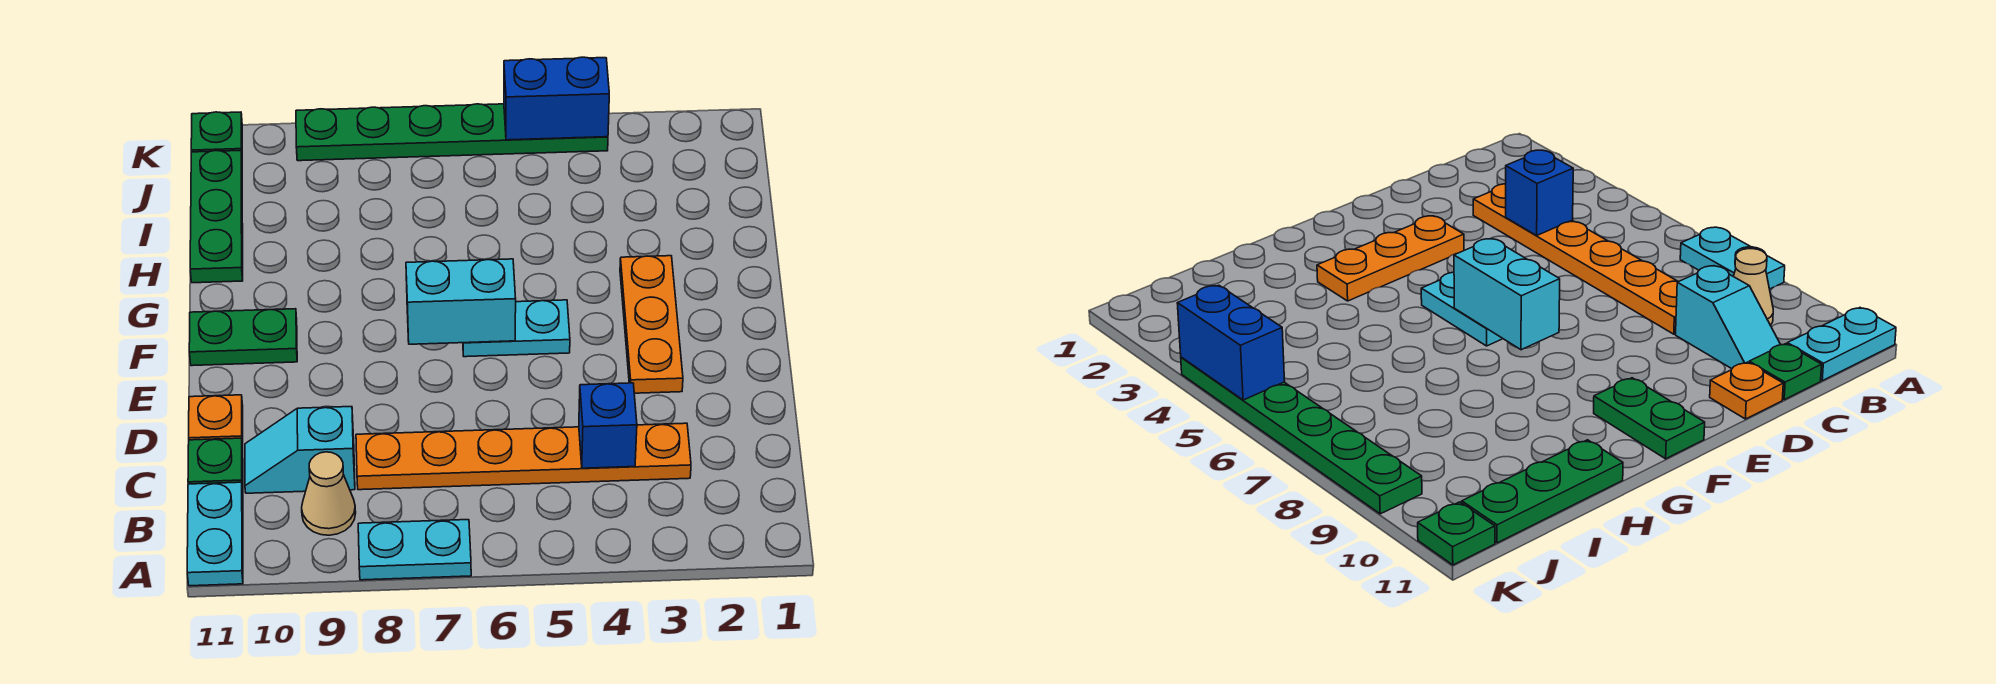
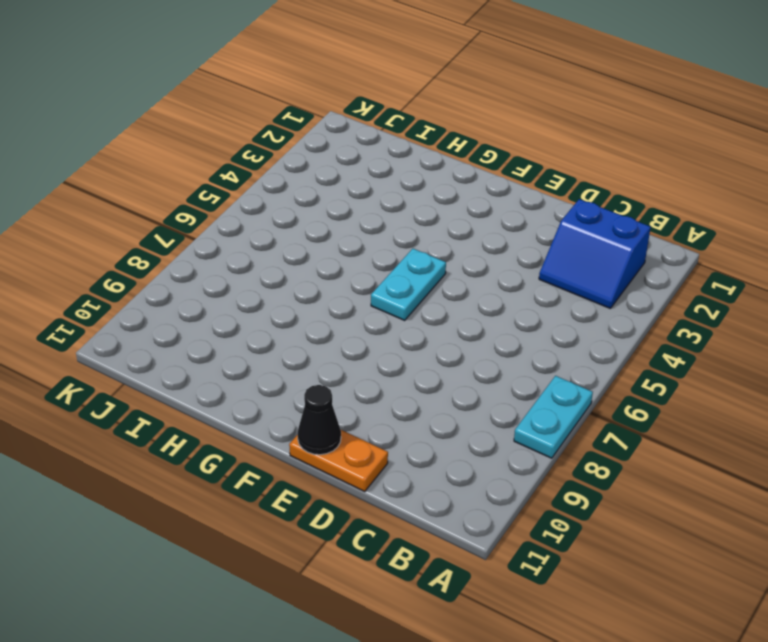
blue 2x2 slope [539,199,651,308] -> orange 1x6 plate [356,423,691,490]
orange 1x2 plate [289,430,388,491] -> orange 1x1 plate [189,395,243,447]
black 1x1 cone [298,385,341,455] -> none
none -> cyan 1x2 plate [187,482,243,586]
none -> tan 1x1 cone [302,452,356,535]
none -> cyan 1x2 slope [245,407,355,493]

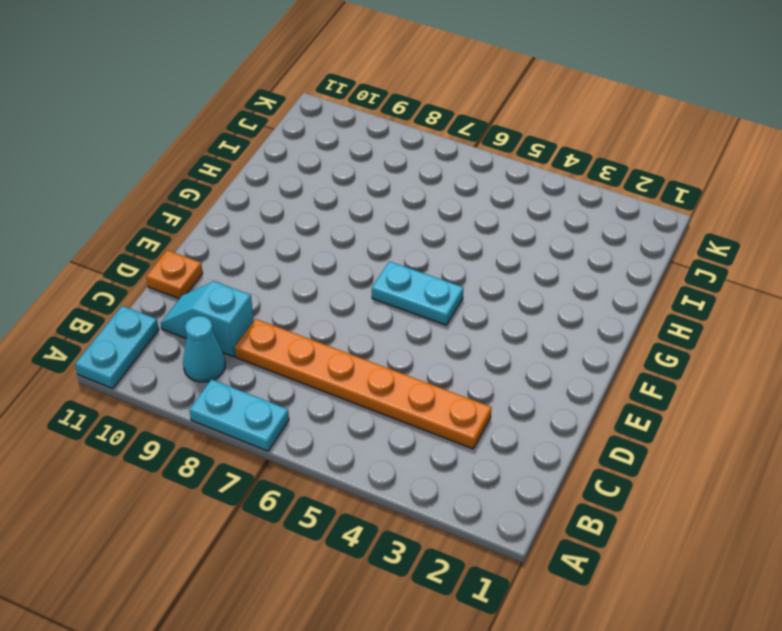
cyan 1x1 cone [183,316,225,382] -> tan 1x1 cone [302,452,356,535]
none -> green 1x1 plate [188,438,243,491]
none -> orange 1x3 plate [620,256,683,393]
none -> green 1x2 plate [189,309,297,366]

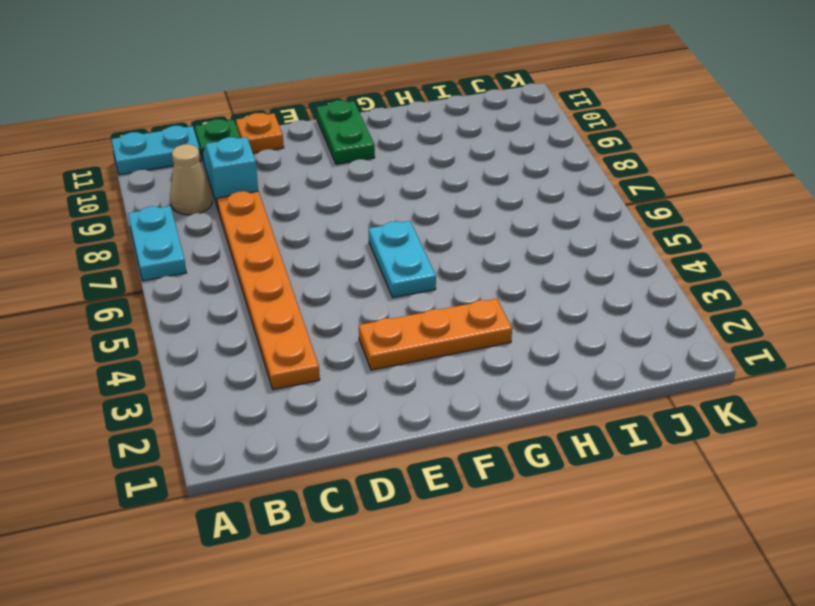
none -> green 1x3 plate [190,151,243,283]
none -> green 1x6 plate [296,104,608,161]
none -> green 1x1 plate [191,112,242,152]

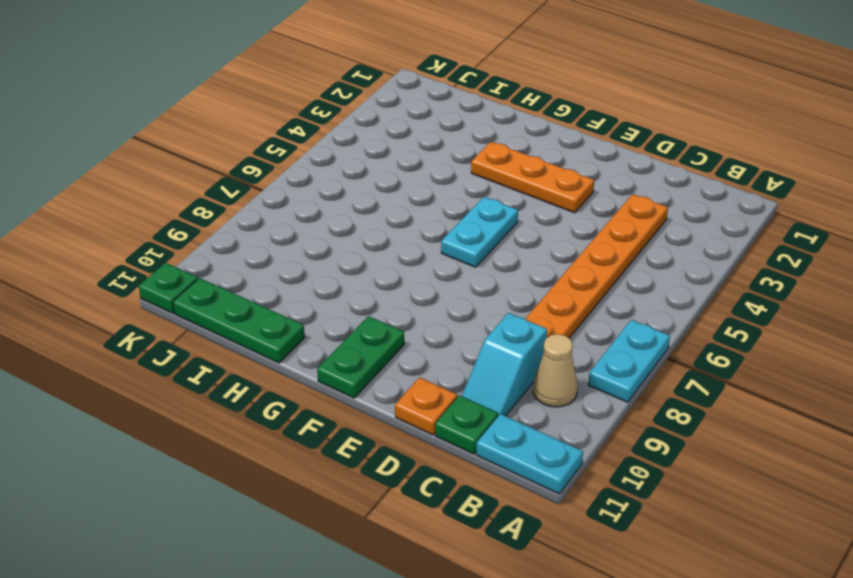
none -> green 1x6 plate [296,104,608,161]
none -> blue 1x1 brick [579,383,637,468]
none -> cyan 1x2 brick [406,259,516,344]

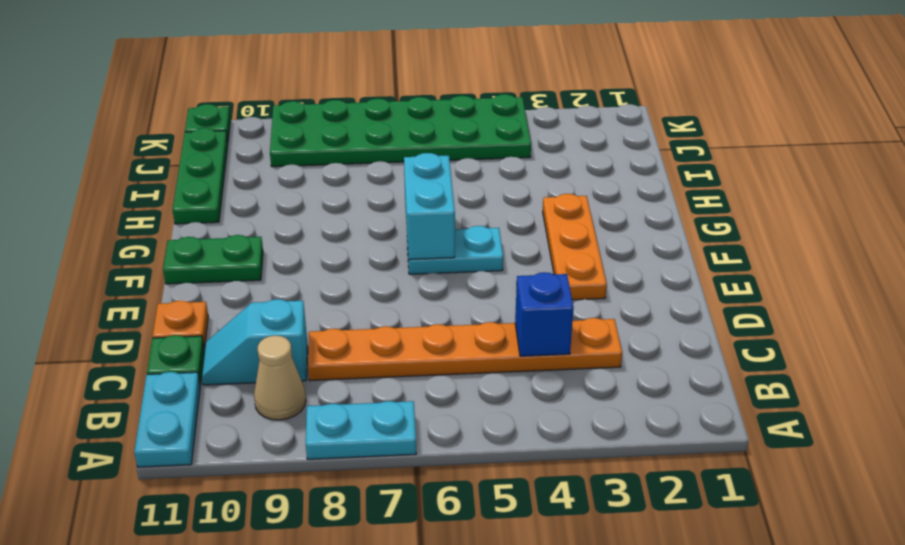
cyan 1x2 brick [404,153,455,260] -> cyan 1x2 brick turned to [406,259,516,344]
green 2x6 plate [270,94,531,167] -> green 1x6 plate [296,104,608,161]
none -> blue 1x2 brick [504,57,609,140]

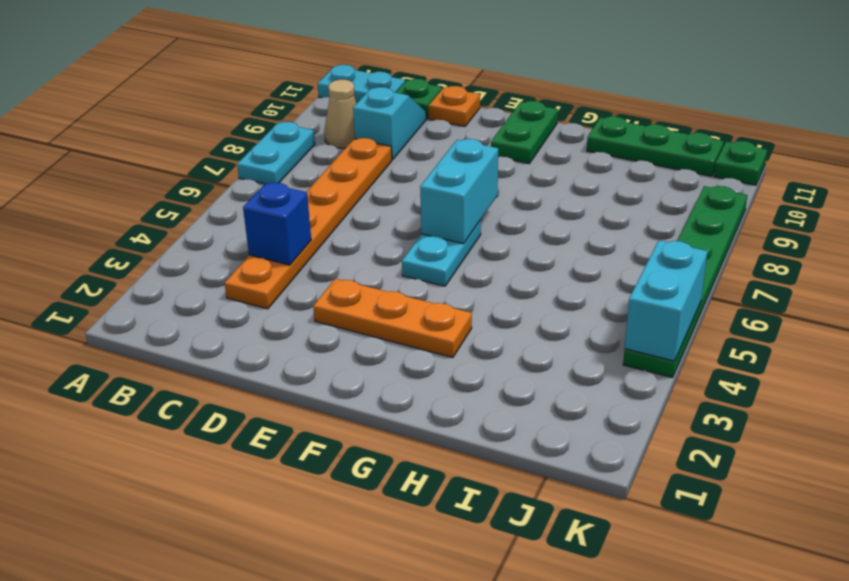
cyan 1x2 brick [625,240,708,361] -> blue 1x2 brick [504,57,609,140]

